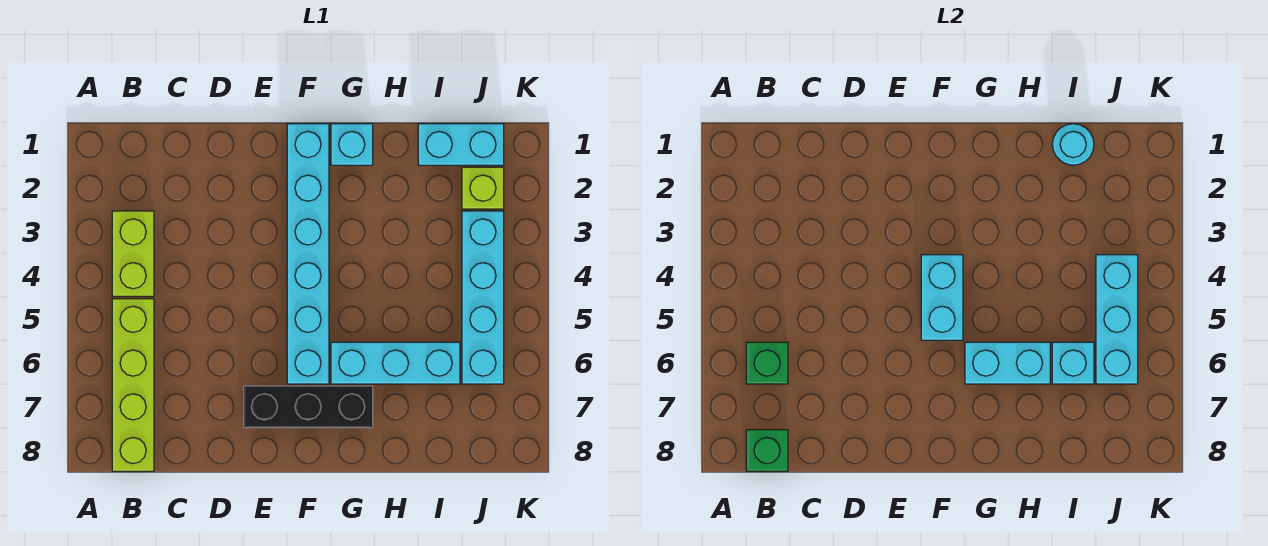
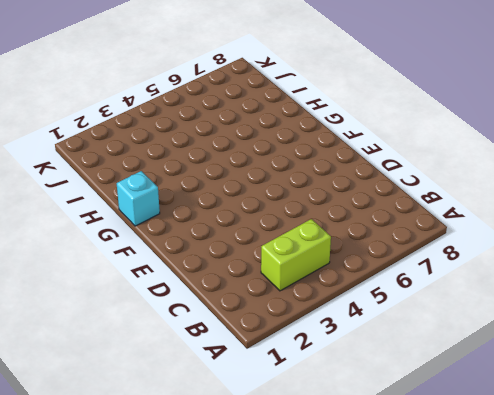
none -> lime 1x4 brick [112,299,154,471]
none -> black 1x3 brick [244,386,373,428]
none -> cyan 1x6 brick [287,124,329,384]

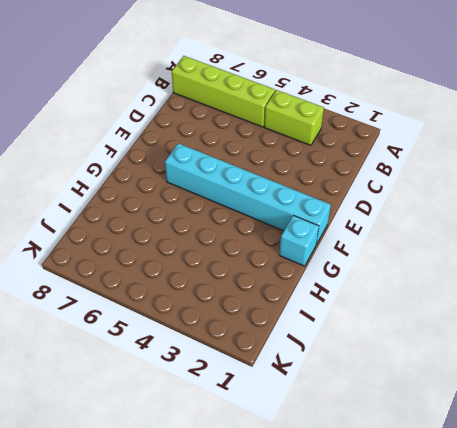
none -> black 1x3 brick [244,386,373,428]
none -> cyan 1x3 brick [331,342,460,384]
none -> cyan 1x2 brick [418,124,504,165]

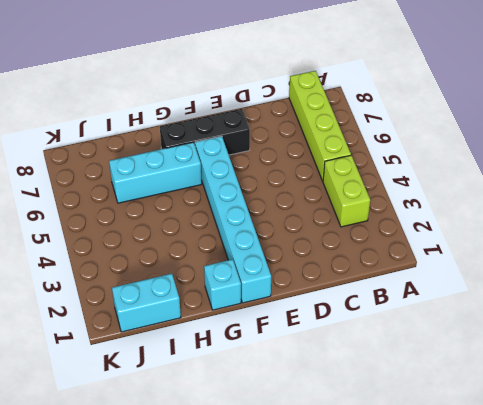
none -> lime 1x1 brick [462,167,504,209]
none -> cyan 1x4 brick [462,211,504,384]
none -> green 1x1 brick [746,342,788,384]

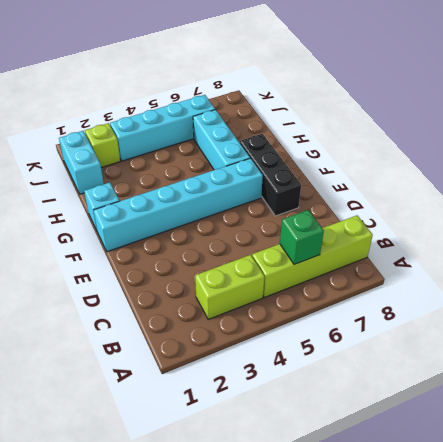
none -> green 1x1 brick [746,430,788,471]
none -> cyan 1x2 brick [921,255,963,340]
none -> cyan 1x2 brick [965,342,1050,384]

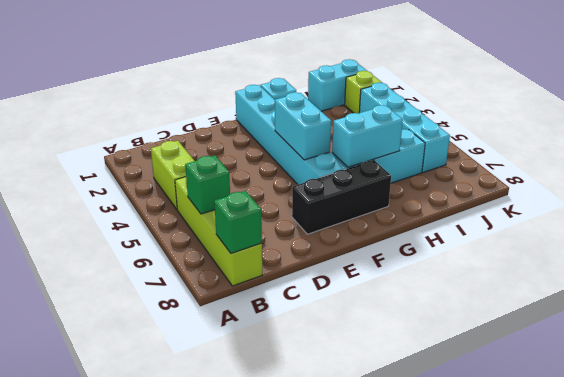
none -> cyan 1x1 round brick [1052,124,1094,165]
none -> cyan 1x1 brick [1052,342,1094,384]
none -> cyan 1x3 brick [1096,255,1138,384]

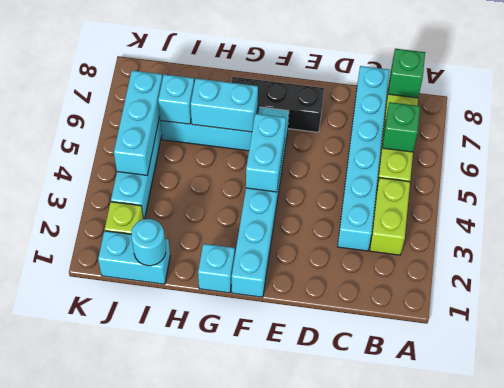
cyan 1x6 brick [338,66,389,251] -> none

